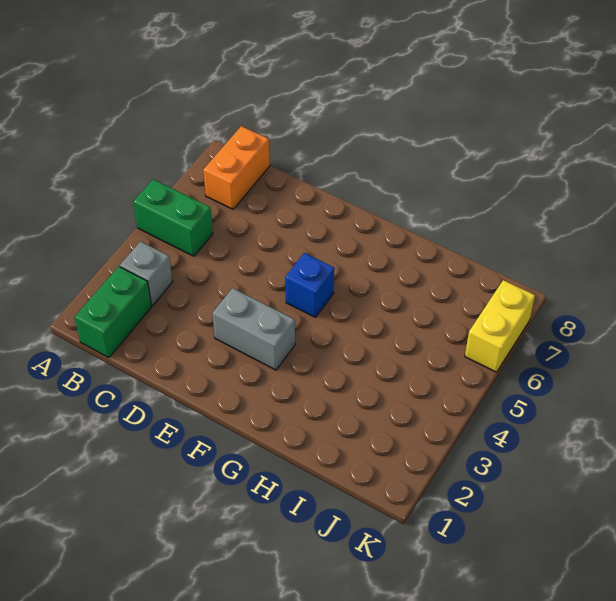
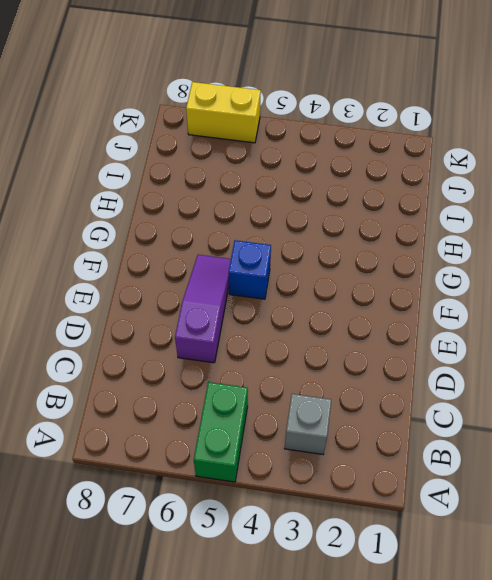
purple 1x3 slope [175,255,231,363] -> none
none -> green 1x2 brick [74,266,152,358]
none -> orange 1x2 brick [203,126,270,209]

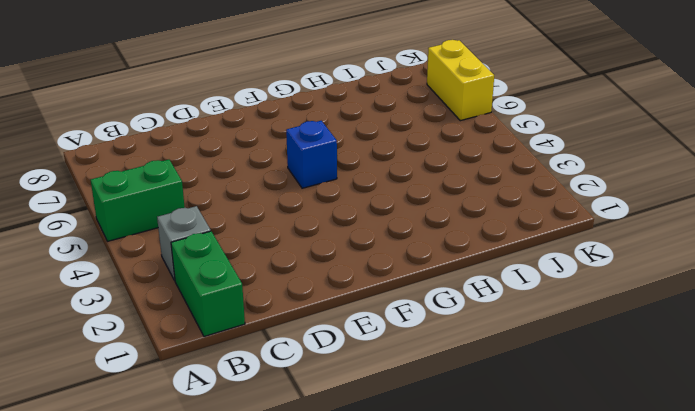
none -> orange 1x2 brick [203,126,270,209]
none -> grey 1x2 brick [212,288,295,370]

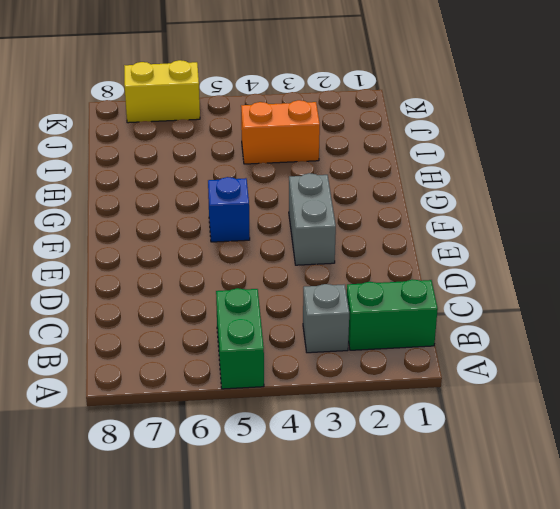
orange 1x2 brick [241,100,320,164] -> orange 1x2 brick moved to [203,126,270,209]

